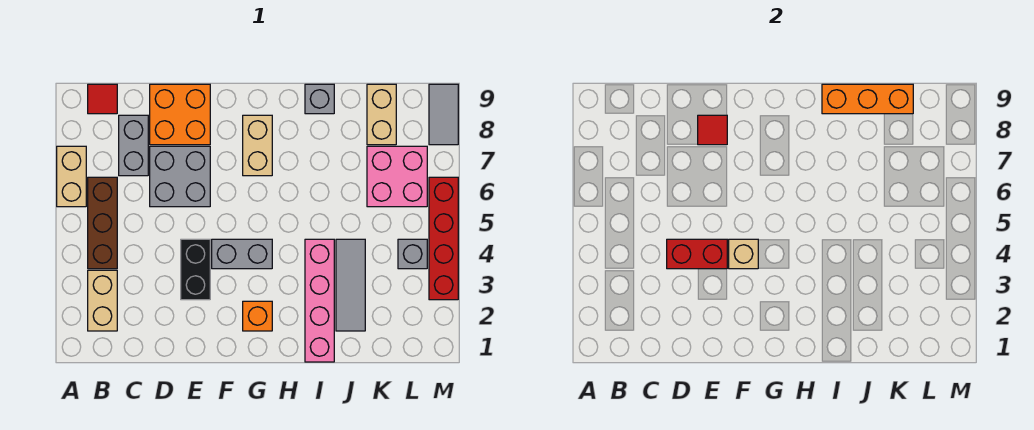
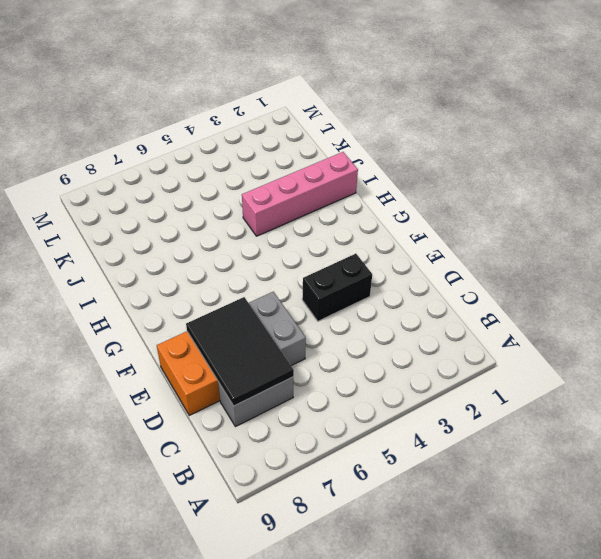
black 2x3 tile [186,297,294,406] -> red 1x1 tile [698,115,727,145]
none -> tan 1x2 brick [57,146,86,207]
none -> tan 1x2 brick [88,270,117,331]
none -> brown 1x3 brick [88,177,117,269]

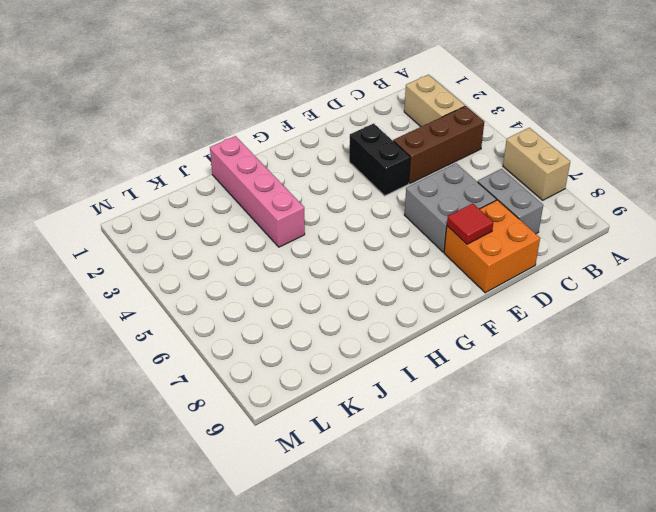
brown 1x3 brick [393,106,484,183] -> brown 1x3 brick turned to [88,177,117,269]
none -> red 1x1 tile [88,84,117,114]
none -> grey 1x2 brick [212,239,272,269]
none -> orange 1x1 brick [243,301,272,331]

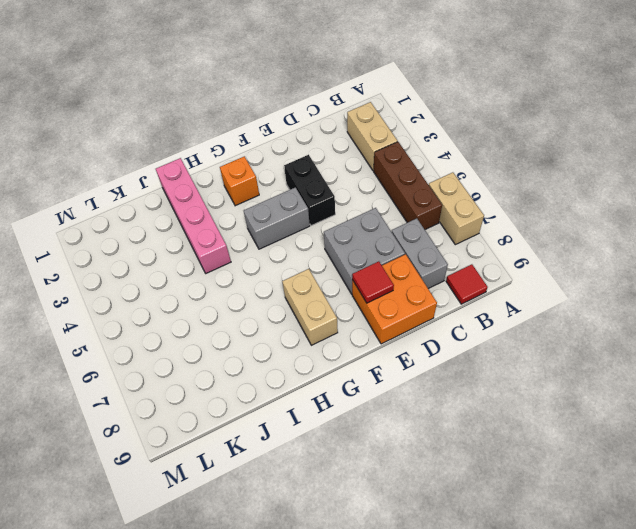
none -> grey 1x1 brick [305,84,334,114]
none -> grey 1x3 tile [336,239,365,331]
none -> pink 2x2 brick [367,146,427,207]

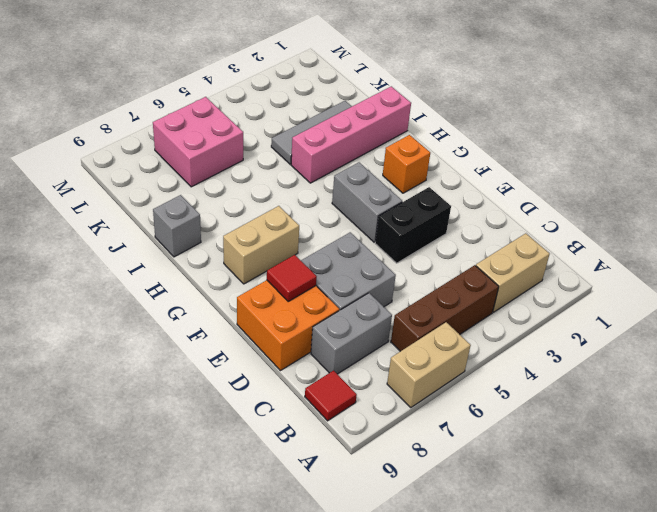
none -> tan 1x2 brick [367,84,396,145]
none -> grey 1x1 brick [398,239,427,269]
none -> red 1x4 brick [429,177,458,300]

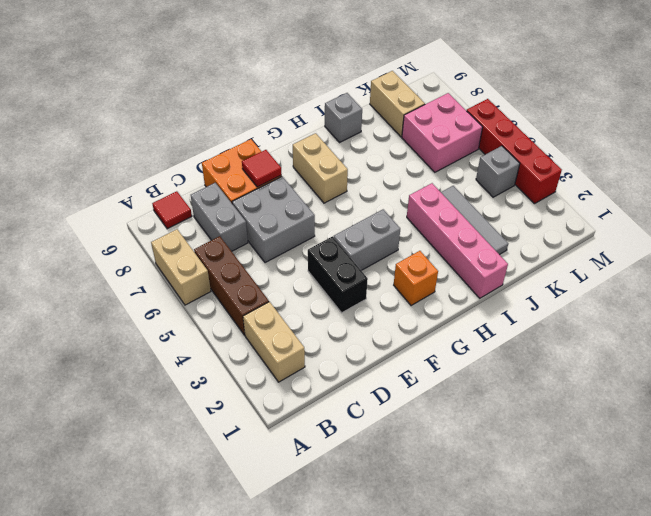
none -> grey 1x2 tile [429,84,458,145]
none -> red 1x2 brick [667,239,727,269]
none -> tan 1x1 brick [729,239,758,269]

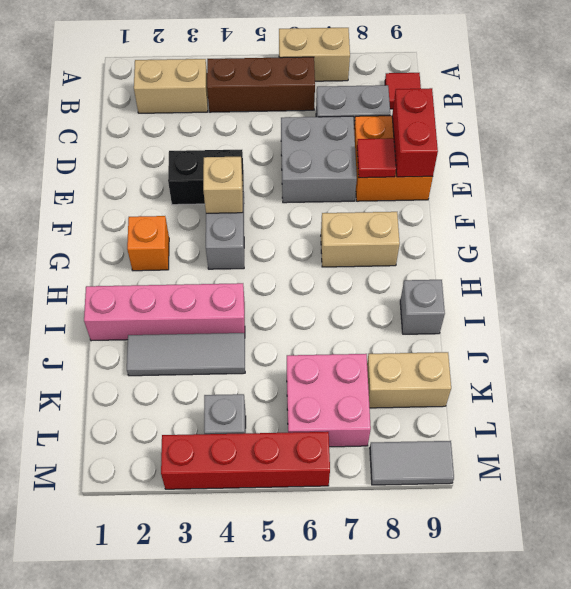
red 1x2 brick [392,88,438,177] -> red 1x2 brick moved to [667,239,727,269]
none -> orange 1x3 brick [822,84,913,114]

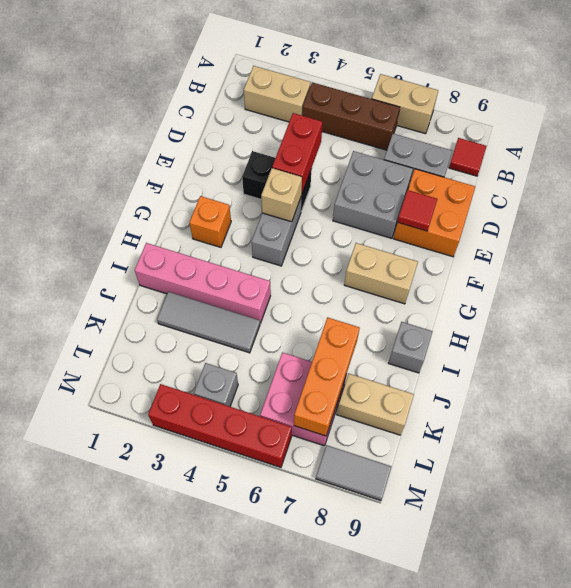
orange 1x3 brick [294,317,360,436] -> orange 1x3 brick moved to [822,84,913,114]

